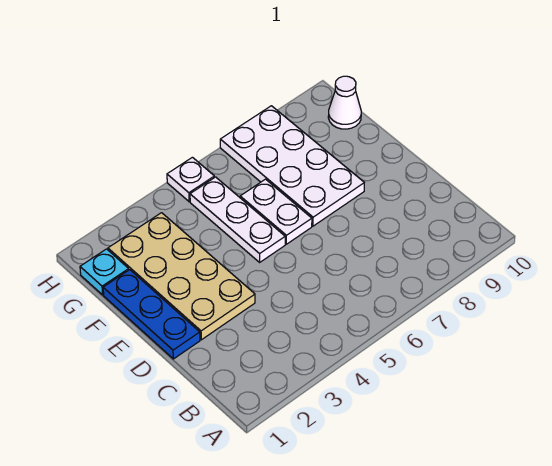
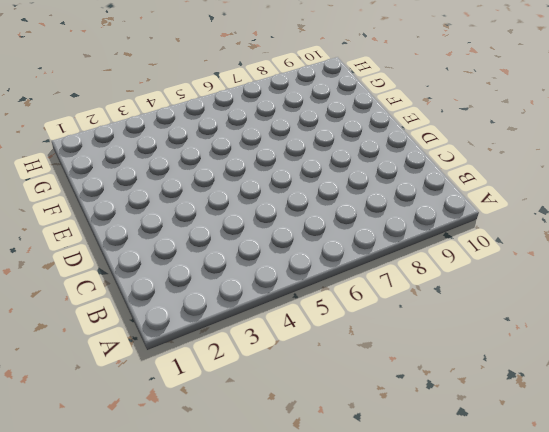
none -> blue 1x3 plate [103,270,200,359]
none -> tan 2x4 plate [108,213,255,340]

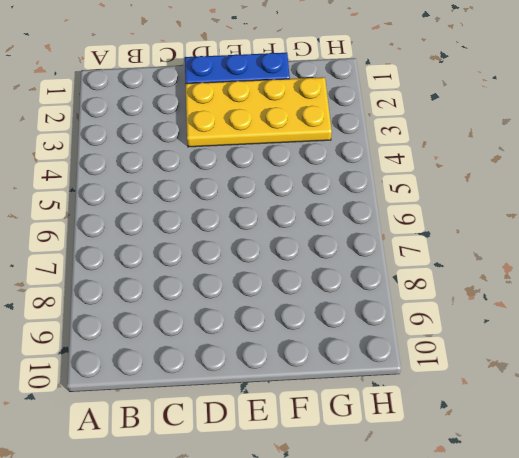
yellow 2x4 plate [185,77,332,147] -> tan 2x4 plate [108,213,255,340]
none -> white 1x3 plate [190,177,285,262]
none -> white 1x2 plate [240,179,312,244]

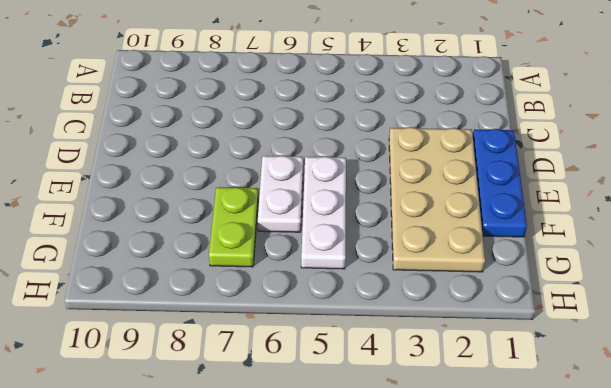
lime 1x2 plate [209,187,258,267] -> white 2x4 plate [220,106,364,226]
none -> cyan 1x1 plate [80,249,129,295]
none -> white 1x1 cone [328,76,361,129]

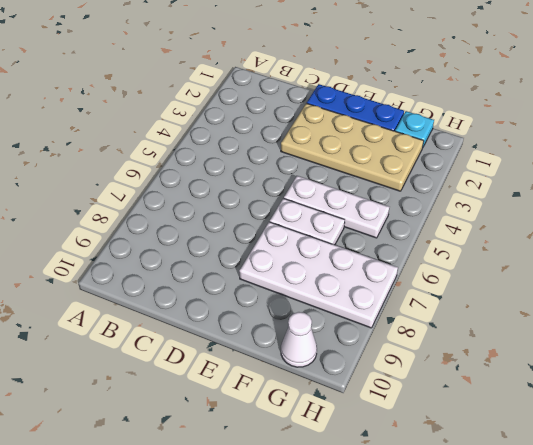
none -> white 1x1 plate [167,157,214,202]

